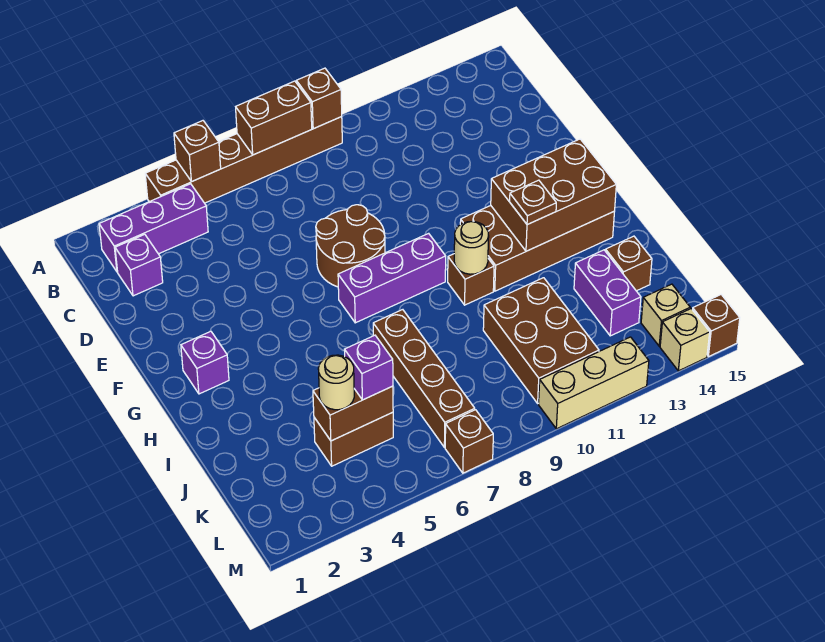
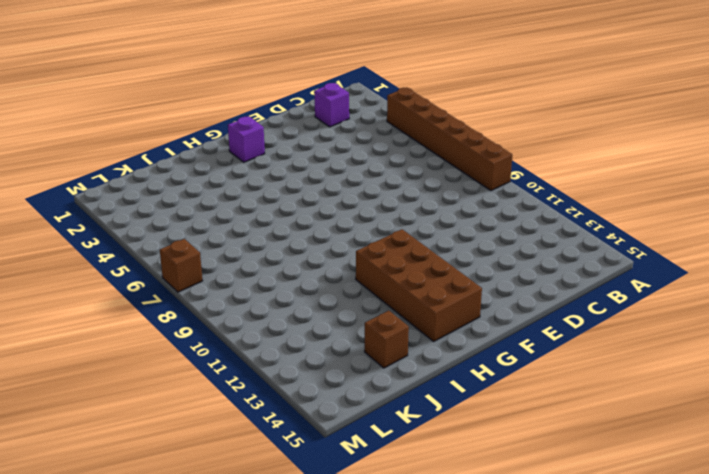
none -> purple 1x3 brick [99,184,208,272]
none -> brown 2x2 round brick [316,205,385,287]
none -> purple 1x3 brick [338,233,446,323]

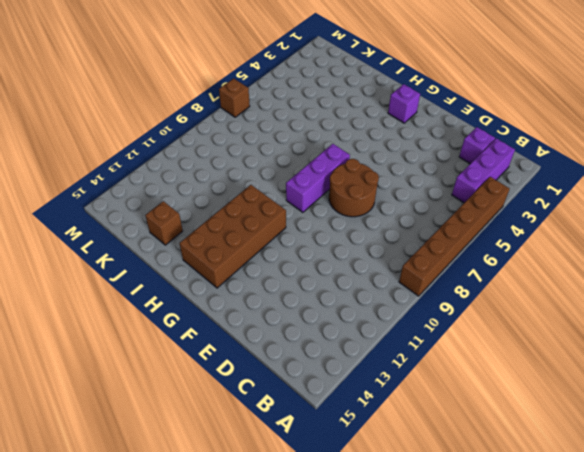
none -> brown 1x1 brick [448,254,494,305]
none -> brown 1x4 brick [373,310,475,448]
none -> brown 2x3 brick [483,278,599,403]

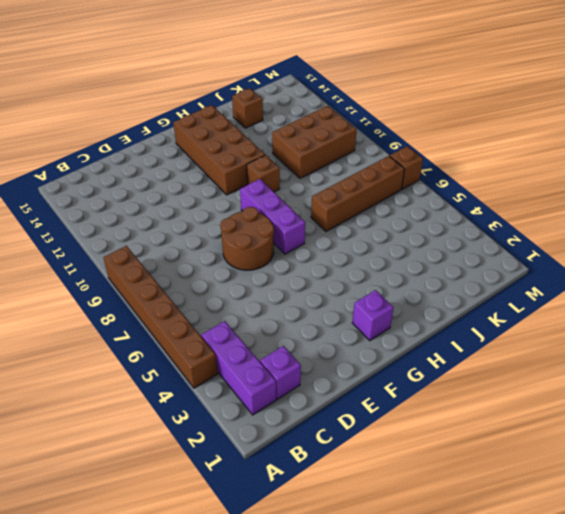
none -> purple 1x2 brick [574,250,641,336]
none -> brown 1x2 brick [314,412,393,466]
none -> tan 1x1 brick [641,284,690,346]

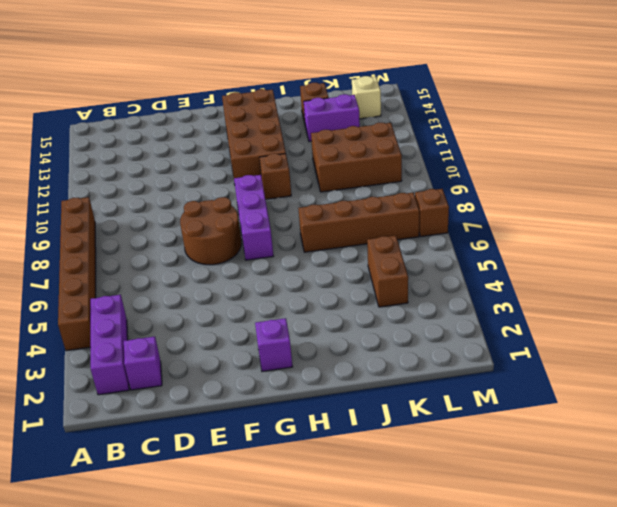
none -> tan 1x3 brick [539,337,649,429]
none -> tan 1x1 brick [660,309,710,371]
none -> brown 1x1 brick [692,295,740,357]

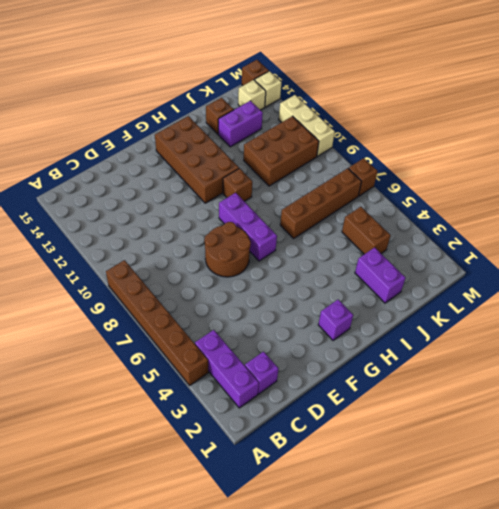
purple 1x2 brick [355,247,406,303] -> none
none -> brown 1x1 brick [174,121,221,181]
none -> brown 1x2 brick [236,81,312,155]
none -> brown 1x1 brick [296,68,342,129]

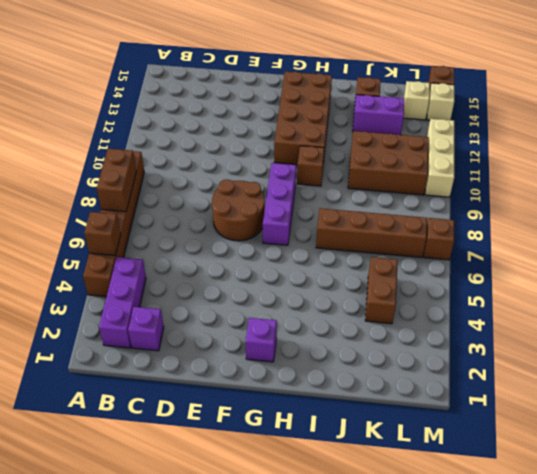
none -> brown 1x1 brick [296,68,342,129]
none -> brown 2x3 brick [491,139,616,251]
none -> tan 1x1 round brick [454,222,489,274]

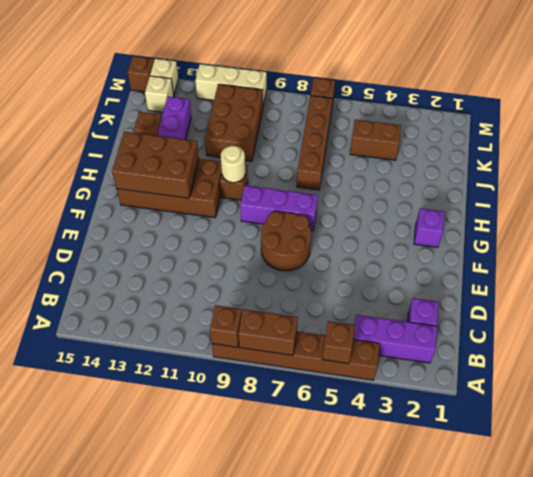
none -> brown 1x2 brick [313,386,393,441]
none -> brown 1x1 plate [510,180,556,225]
none -> tan 1x1 round brick [318,355,354,410]

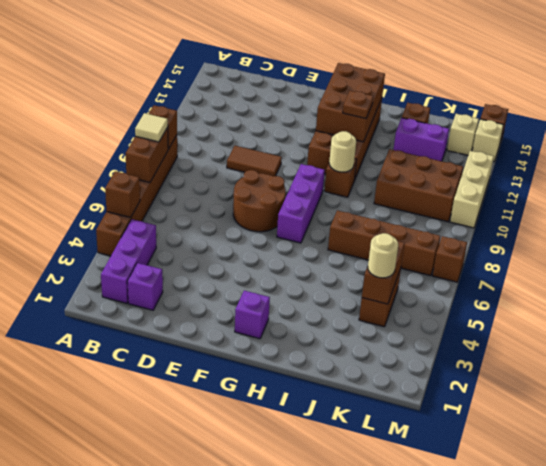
tan 1x1 tile [135,113,168,142] -> none
brown 1x2 tile [227,146,282,176] -> none
none -> purple 1x1 brick [344,335,393,400]

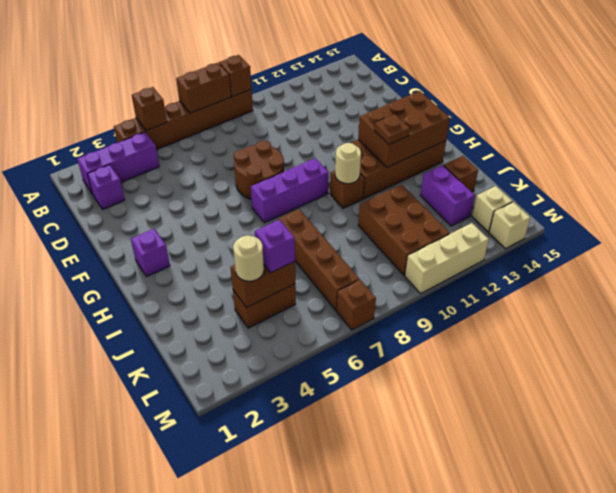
none -> brown 1x1 brick [692,295,740,357]

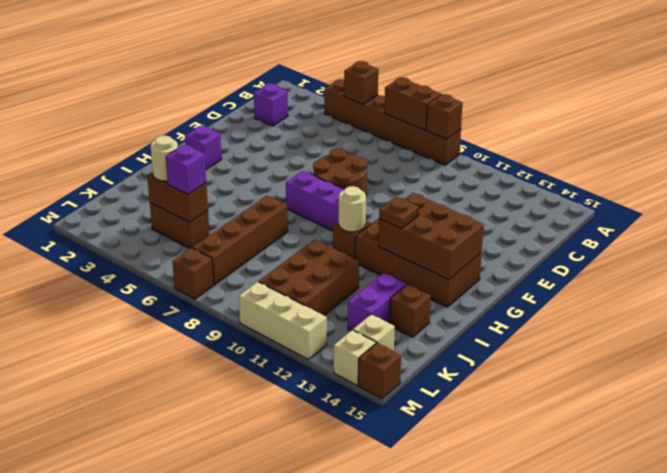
none -> purple 1x3 brick [99,184,208,272]

